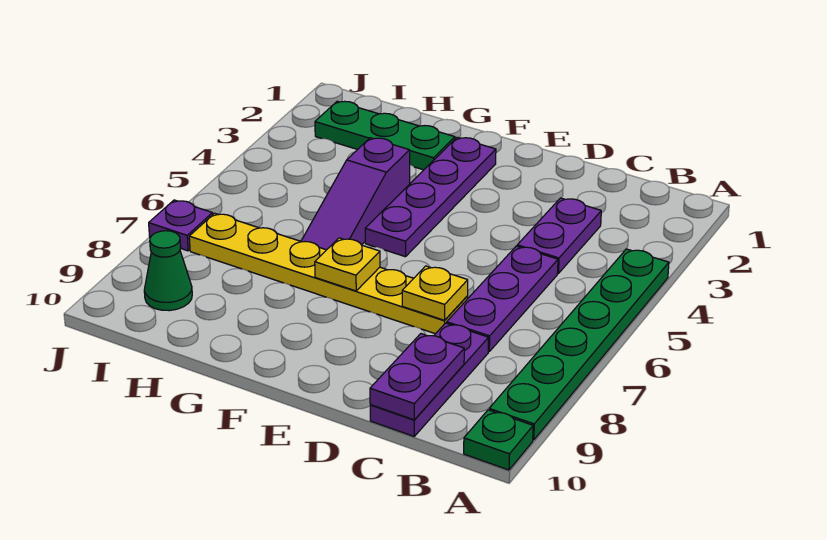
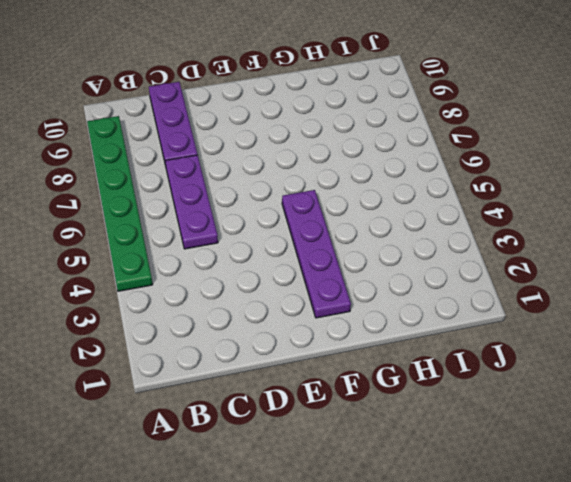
none -> green 1x1 plate [464,410,533,470]
none -> purple 1x2 plate [517,198,601,274]
none -> yellow 1x6 plate [189,213,468,334]

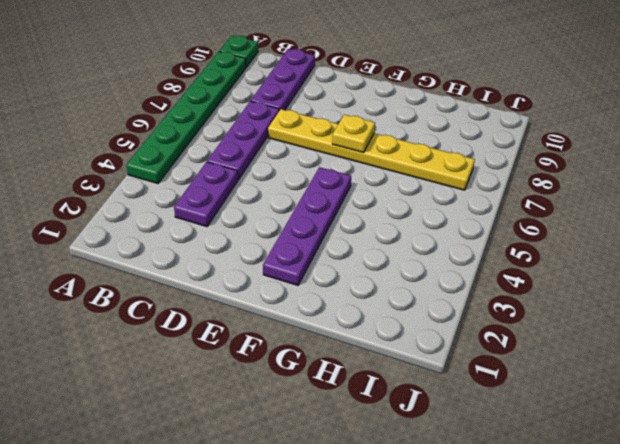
none -> green 1x3 plate [315,101,455,170]
none -> purple 1x3 slope [301,138,410,250]
none -> green 1x1 cone [144,231,192,311]

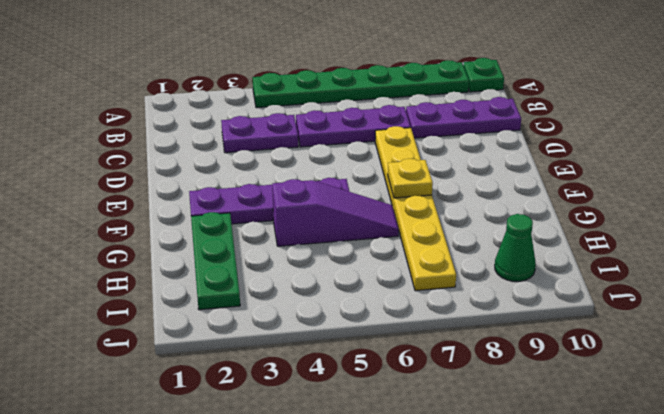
none -> purple 1x1 plate [149,200,213,251]
none -> purple 1x2 plate [370,334,464,420]
none -> yellow 1x1 plate [402,266,468,320]

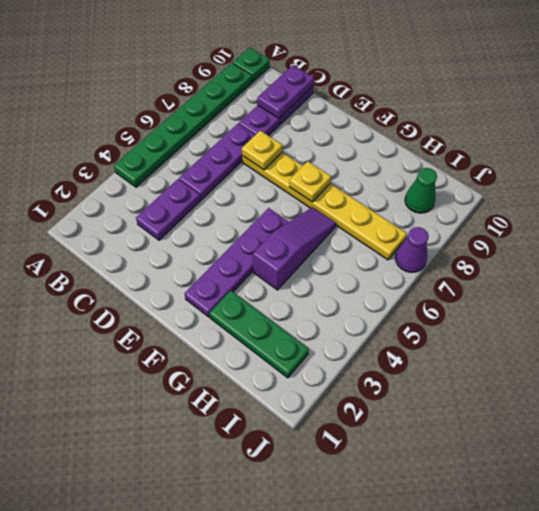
purple 1x1 cone [395,227,429,272] -> purple 1x1 plate [149,200,213,251]

